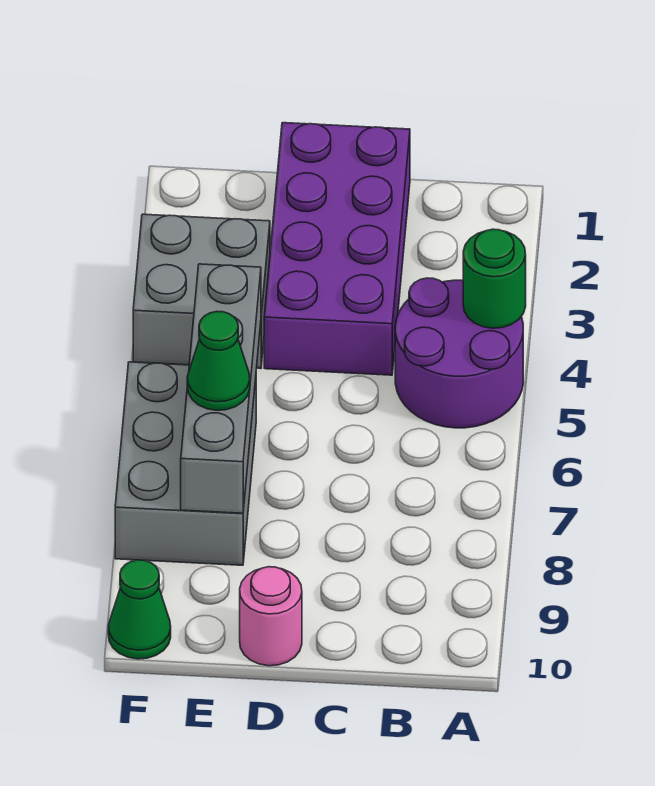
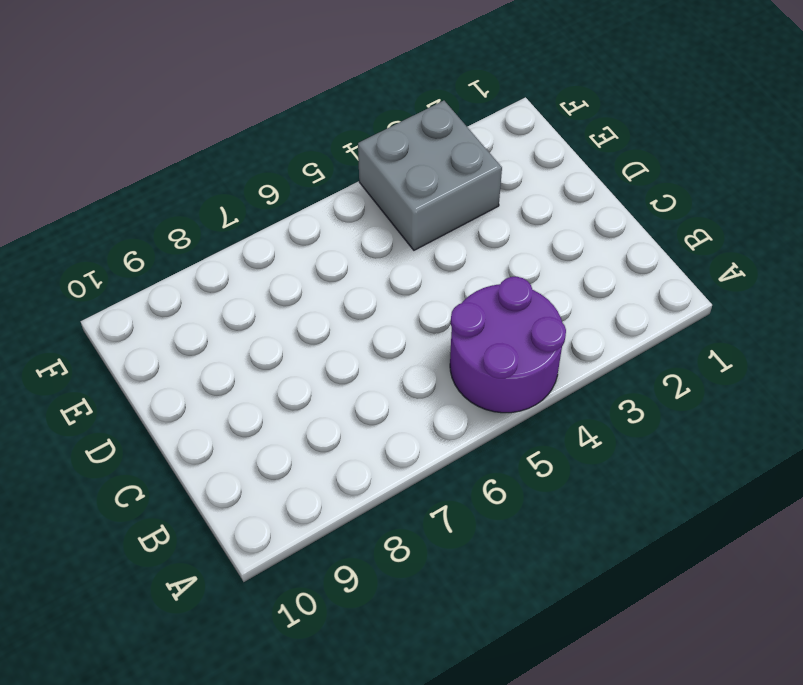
none -> purple 2x4 brick [264,123,410,375]
none -> pink 1x1 round brick [240,567,302,666]

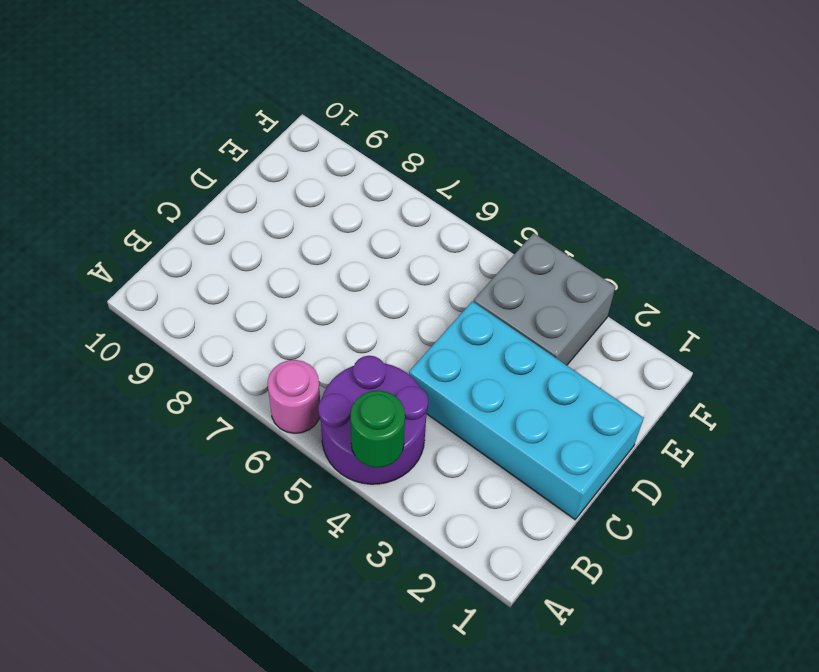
pink 1x1 round brick [268,360,320,433] -> pink 1x1 round brick moved to [240,567,302,666]
cyan 2x4 brick [409,301,644,519] -> purple 2x4 brick [264,123,410,375]
none -> grey 2x3 brick [115,362,256,565]
none -> green 1x1 cone [108,560,171,659]

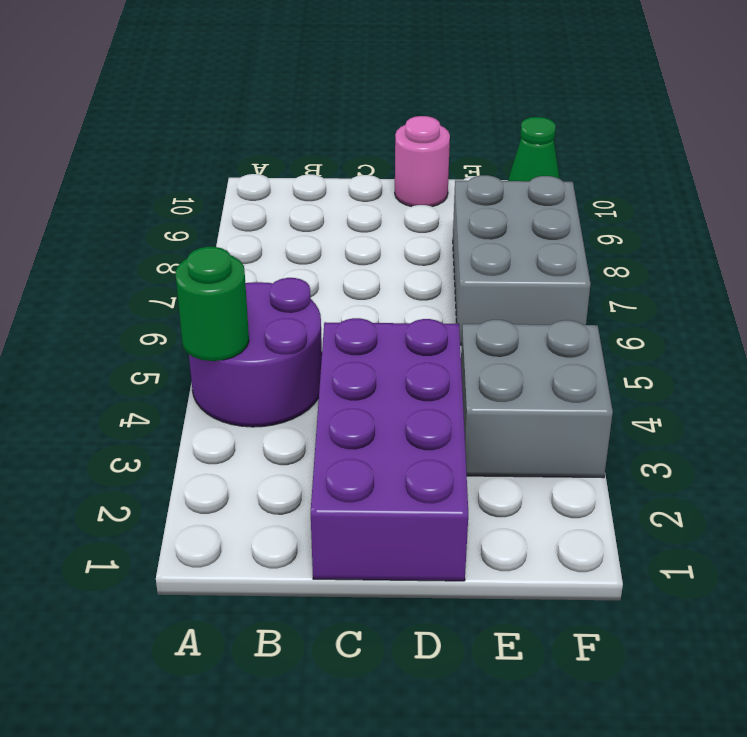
none -> grey 1x4 brick [181,264,261,513]
none -> green 1x1 cone [187,311,250,410]

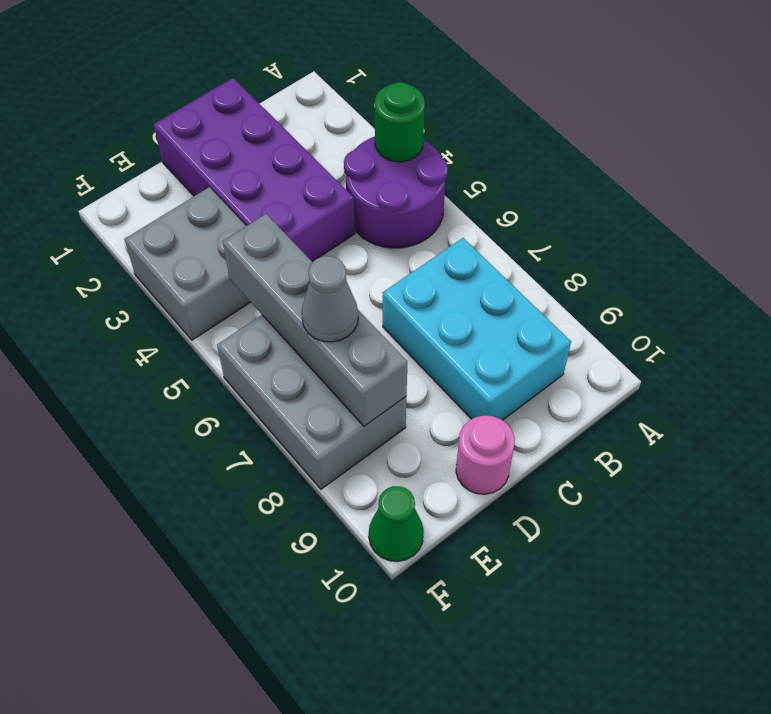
cyan 2x3 brick [383,238,571,420] -> none
grey 1x1 cone [302,256,358,342] -> green 1x1 cone [187,311,250,410]

